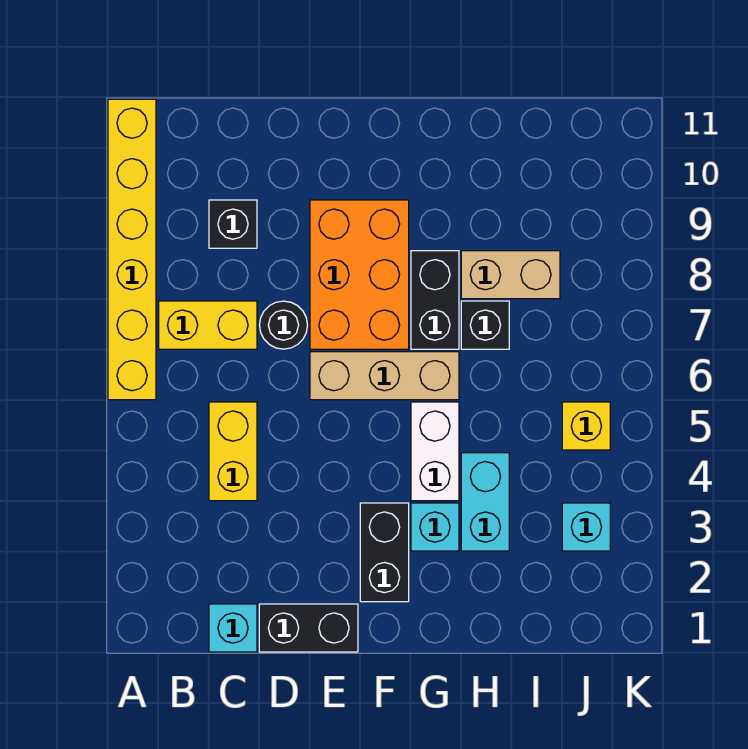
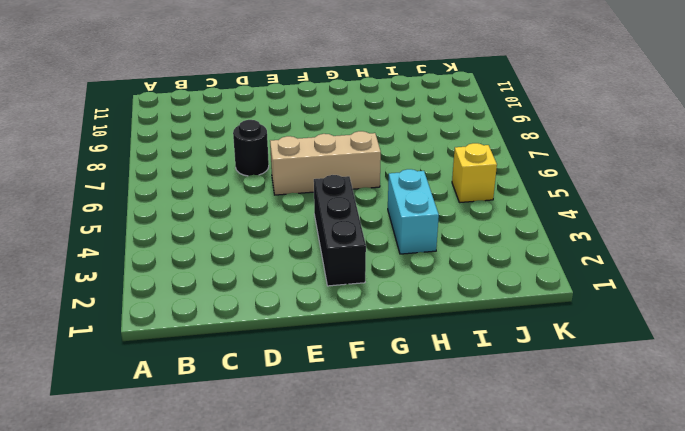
black 1x3 brick [314,175,366,286] -> black 1x2 brick [360,503,409,602]
none -> yellow 1x6 brick [108,99,156,400]
none -> yellow 1x2 brick [159,301,257,349]
none -> cyan 1x1 brick [209,604,257,652]

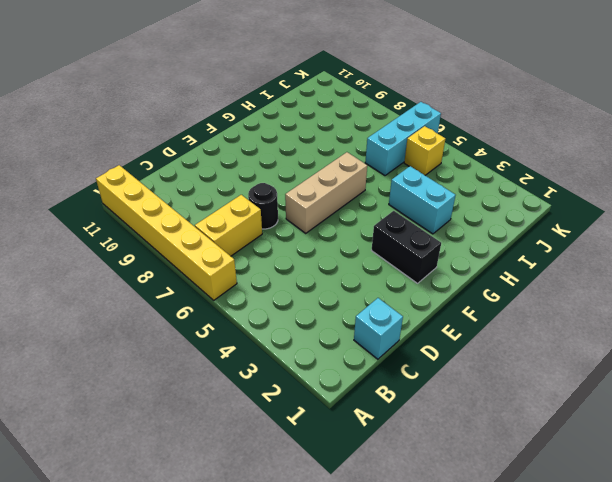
cyan 1x3 brick [365,102,441,176] -> none
none -> yellow 1x2 brick [209,402,257,501]
none -> black 1x1 brick [209,200,257,248]
none -> black 1x2 brick [259,604,358,652]

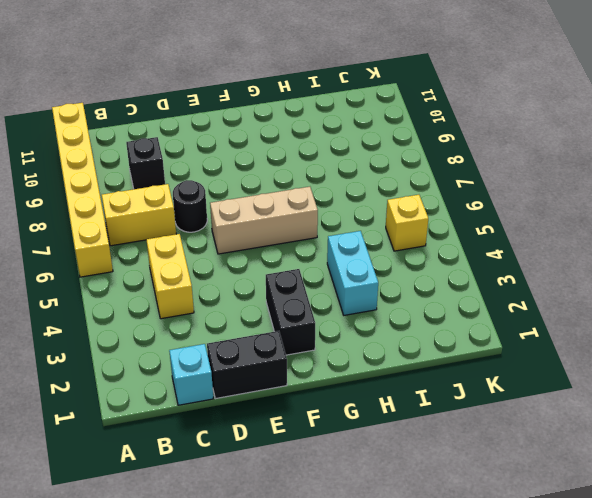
none -> orange 2x3 brick [310,200,409,349]
none -> cyan 1x1 brick [411,503,459,551]
none -> white 1x2 brick [411,402,459,501]

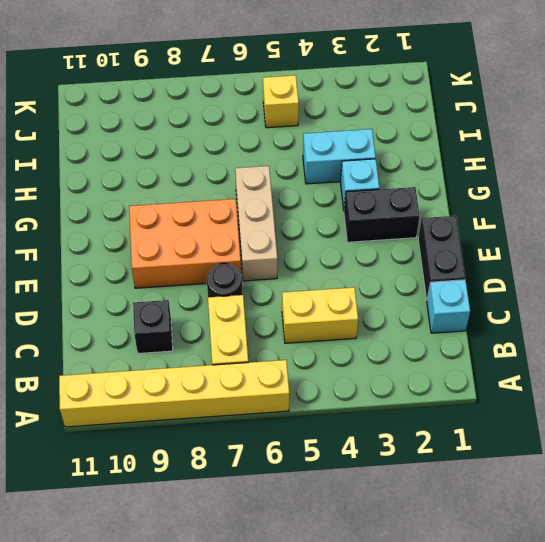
none -> white 1x2 brick [411,402,459,501]
none -> black 1x2 brick [411,251,459,349]
none -> black 1x1 brick [461,301,509,349]

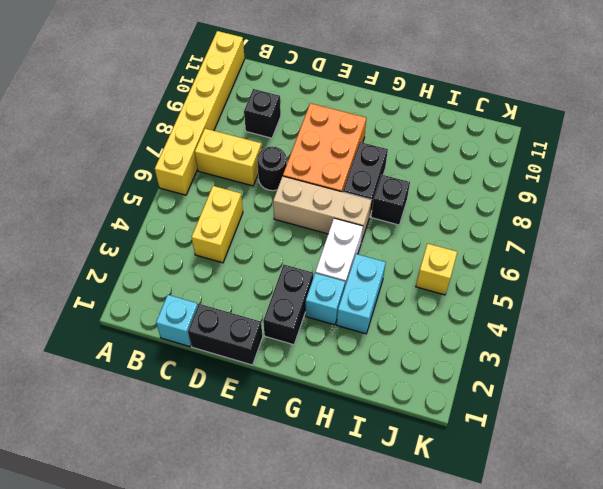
none -> tan 1x2 brick [461,251,560,299]
none -> cyan 1x1 brick [562,503,610,551]

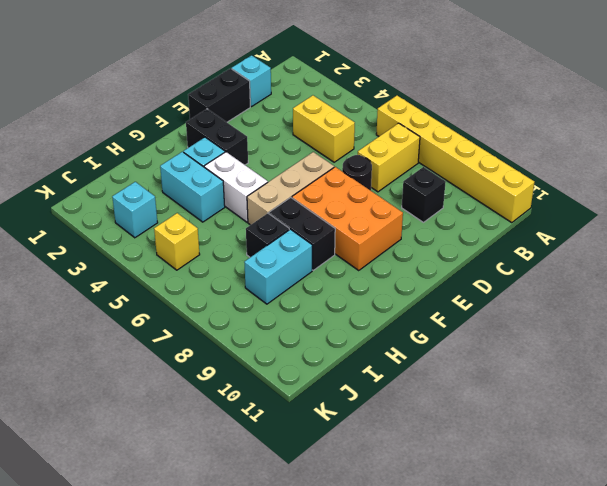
cyan 1x2 brick [244,229,312,304] -> tan 1x2 brick [461,251,560,299]

